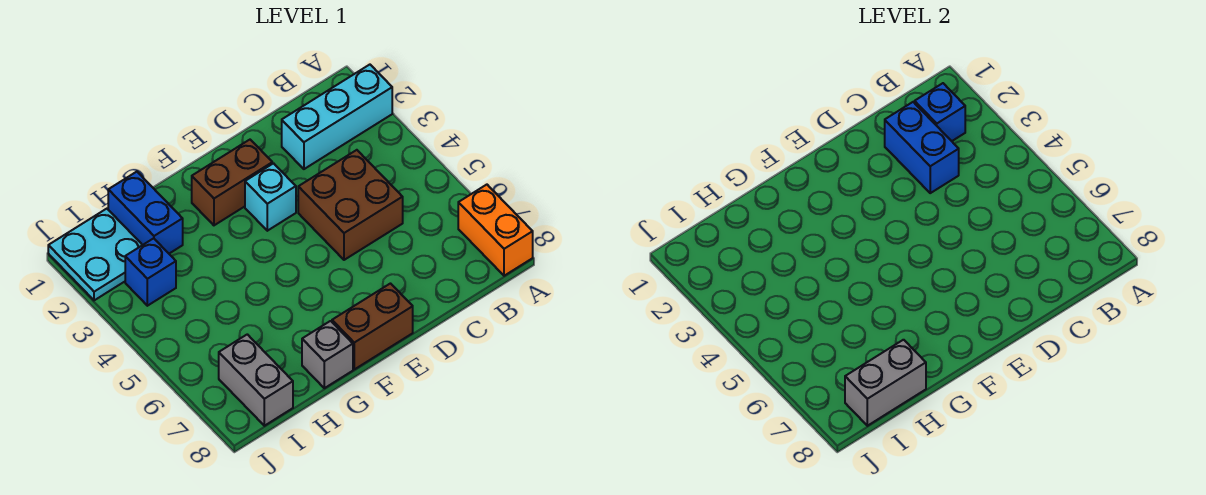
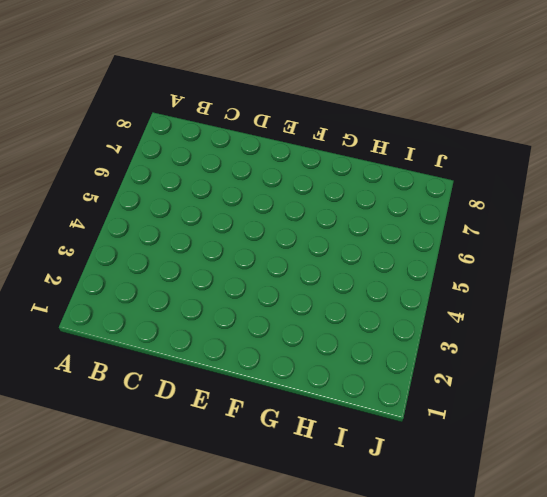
none -> cyan 1x3 brick [282,65,392,169]
none -> orange 1x2 brick [458,185,533,276]
none -> brown 2x2 brick [298,150,403,260]

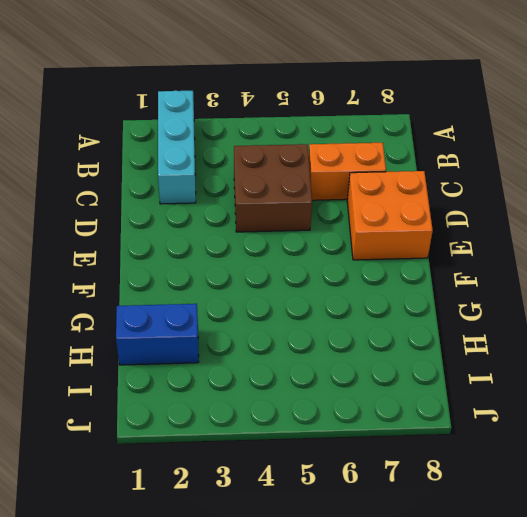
orange 1x2 brick [309,143,386,200] -> orange 1x2 brick moved to [458,185,533,276]
orange 2x2 brick [347,171,433,260] -> brown 1x2 brick [332,284,413,369]
none -> brown 1x2 brick [192,140,272,225]
none -> cyan 1x1 brick [245,163,296,231]
none -> grey 1x1 brick [302,321,353,388]

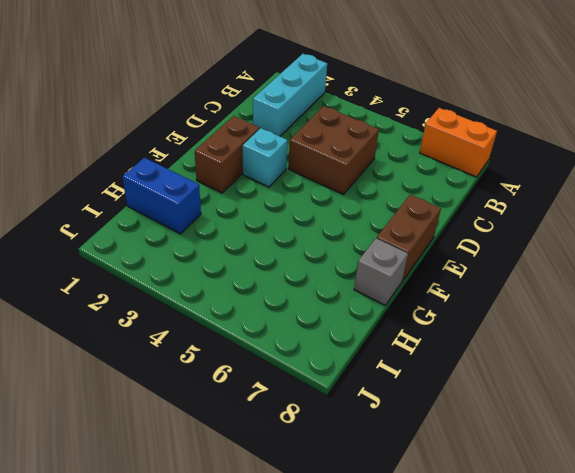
none -> cyan 2x2 plate [48,209,142,300]
none -> blue 1x1 brick [125,238,176,306]
none -> grey 1x2 brick [219,334,293,426]

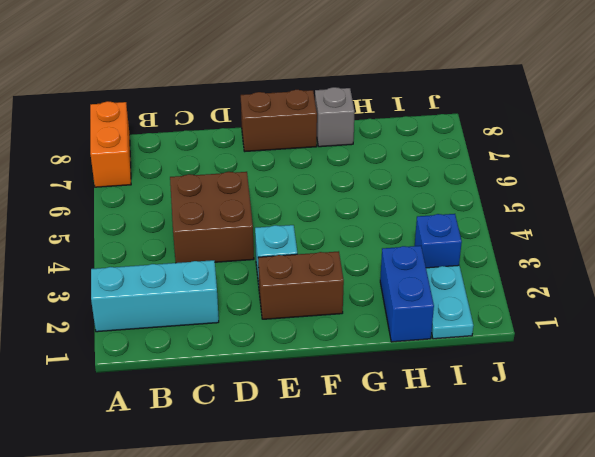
cyan 1x2 plate [426,265,473,339] -> cyan 2x2 plate [48,209,142,300]
none -> grey 1x2 brick [219,334,293,426]
none -> blue 1x1 brick [915,83,965,141]
none -> blue 1x2 brick [885,102,959,193]

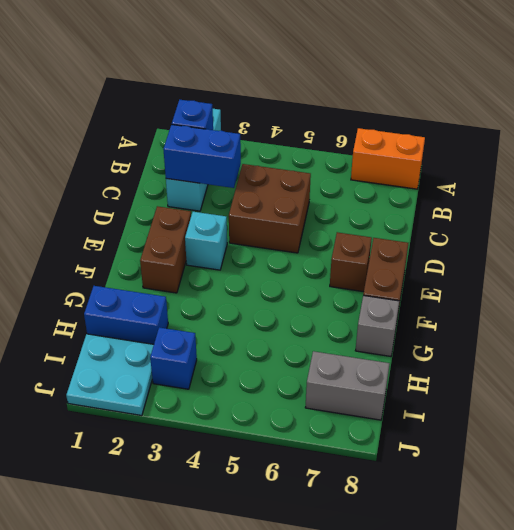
brown 1x1 brick [330,232,372,292] -> none
none -> grey 1x2 brick [845,340,926,426]

